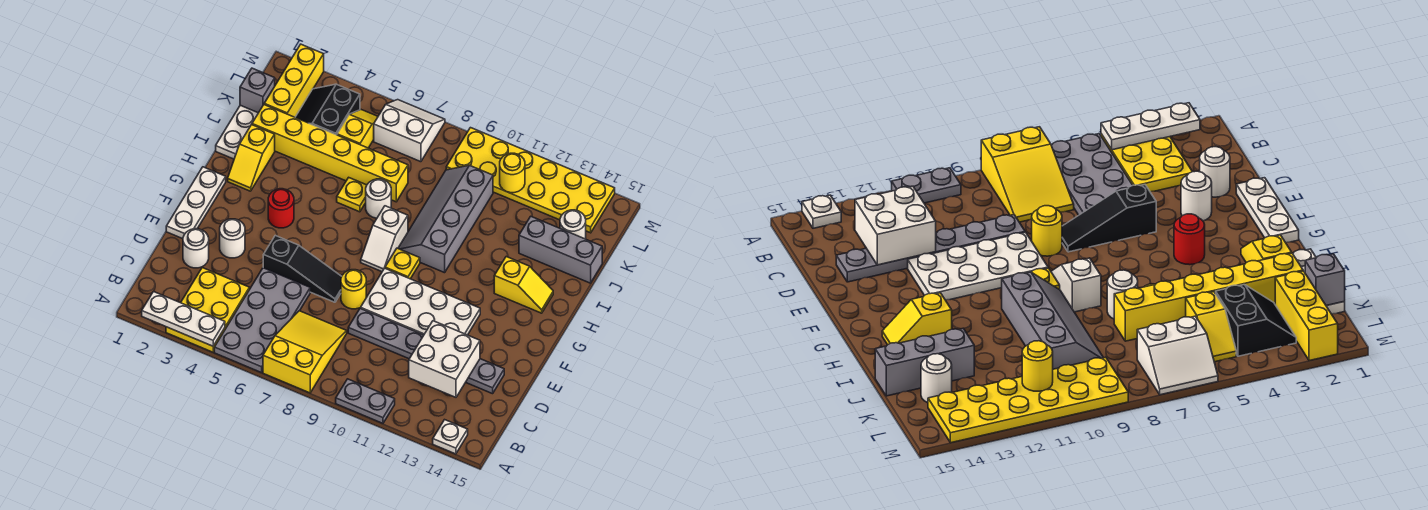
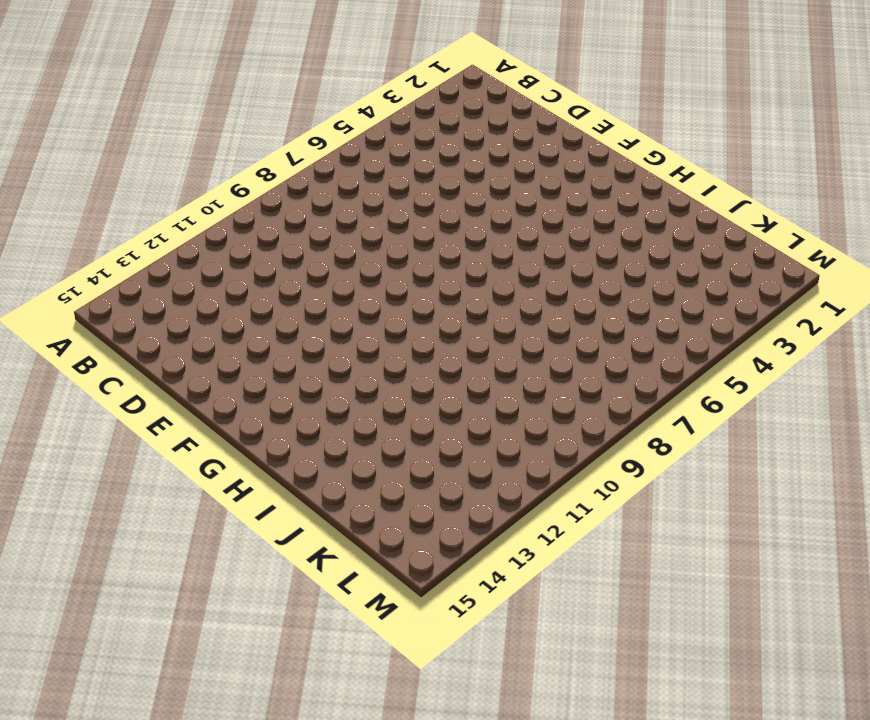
none -> yellow 2x3 plate [166,268,249,352]
none -> grey 2x4 plate [214,268,310,373]
none -> yellow 2x3 slope [263,311,347,393]
none -> grey 1x2 plate [336,379,395,423]

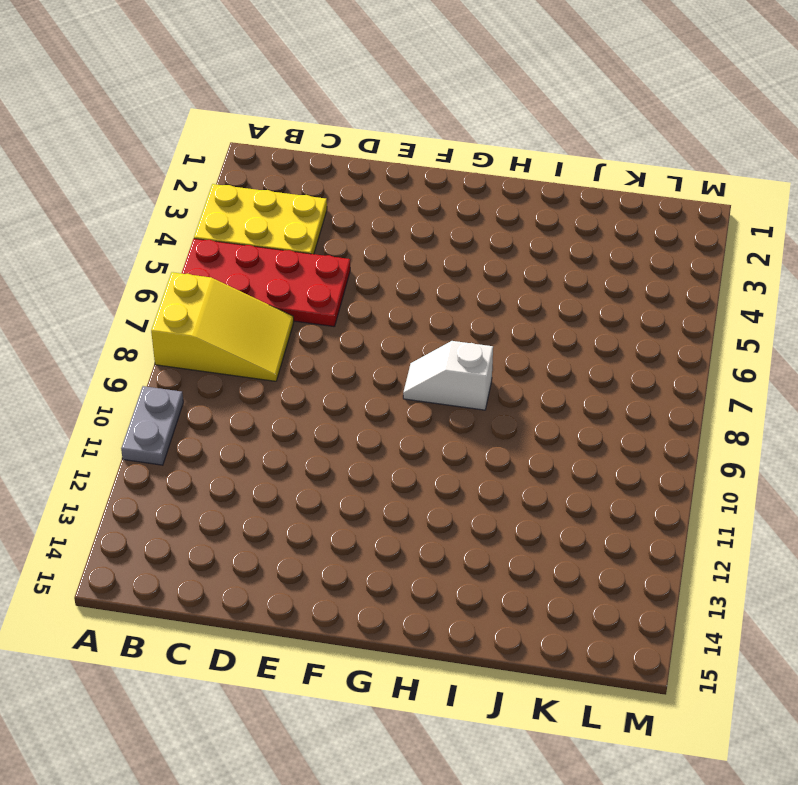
red 2x4 plate [182,239,350,327] -> grey 2x4 plate [214,268,310,373]
none -> white 1x1 plate [433,420,468,454]
none -> white 1x1 round brick [183,229,209,268]
none -> grey 1x6 plate [348,308,504,394]
none -> white 1x3 plate [166,167,226,239]

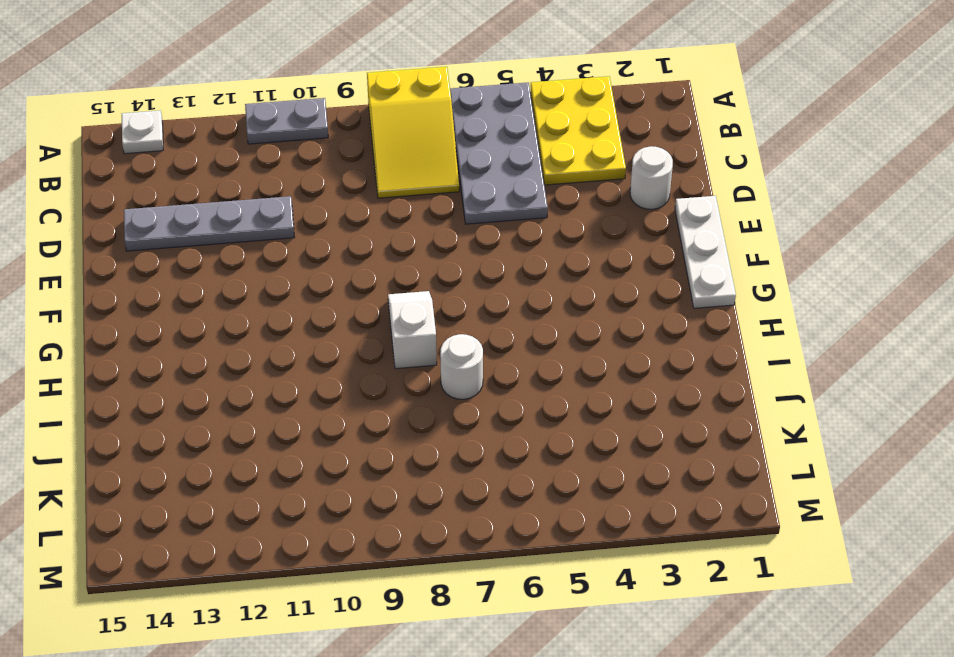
grey 1x4 plate [124,196,295,251] -> grey 1x6 plate [348,308,504,394]
none -> white 1x1 round brick [220,219,245,258]
none -> black 1x3 slope [263,236,342,302]
none -> yellow 1x1 round brick [341,270,366,309]
none -> white 2x4 plate [361,268,480,335]

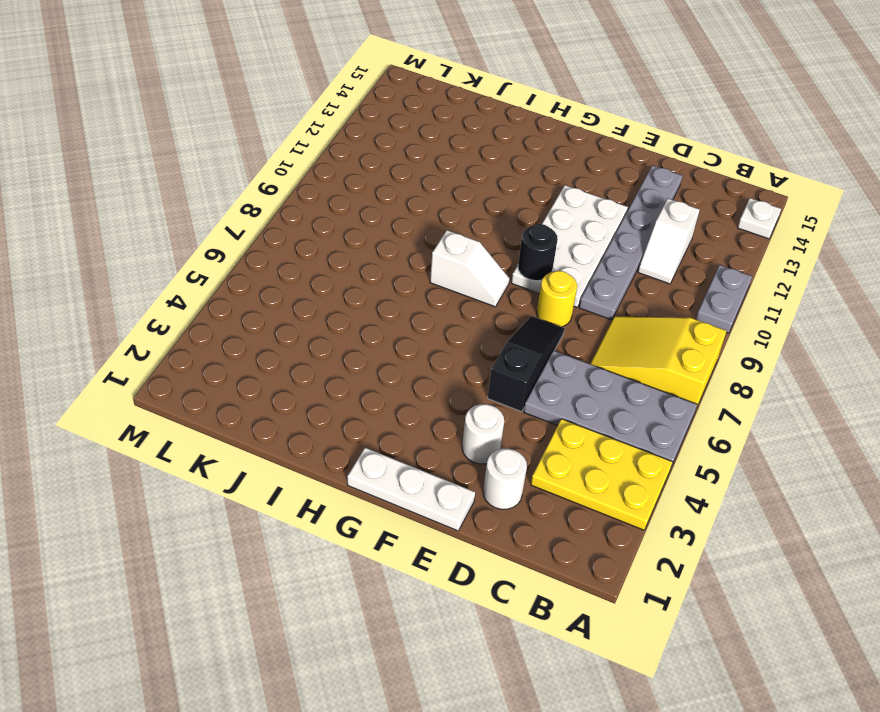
white 1x2 slope [638,199,700,284] -> none
black 1x1 round brick [518,224,558,281] -> none
none -> red 1x1 round brick [268,189,294,228]
none -> yellow 1x1 plate [385,248,420,279]
none -> yellow 1x2 slope [228,125,275,191]
none -> grey 2x4 slope [398,165,493,273]

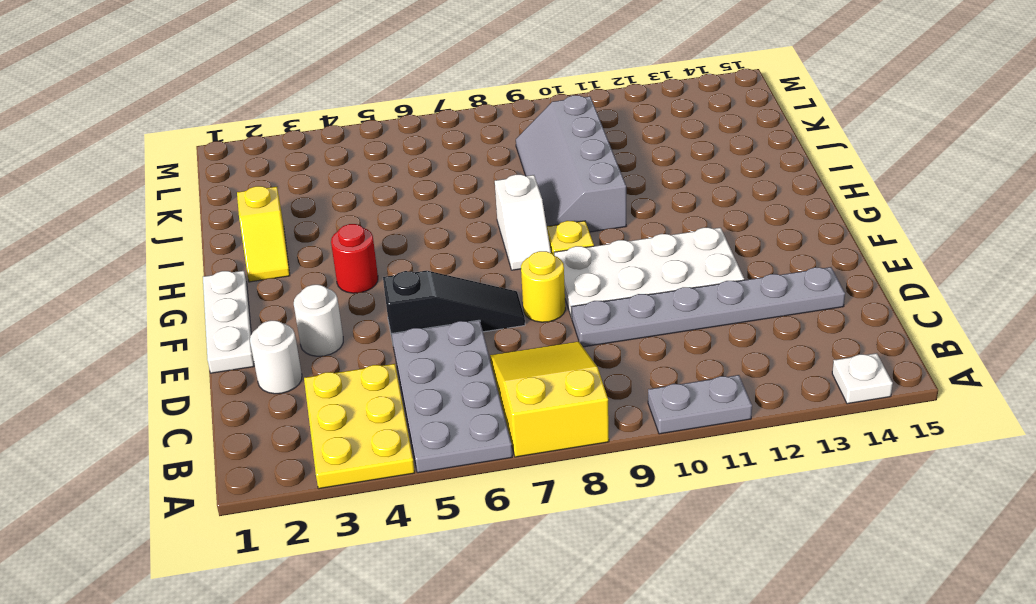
none -> yellow 1x2 slope [494,257,553,313]
none -> white 1x3 plate [216,105,258,159]
none -> yellow 1x1 plate [337,177,367,212]
none -> white 1x1 round brick [366,179,391,218]

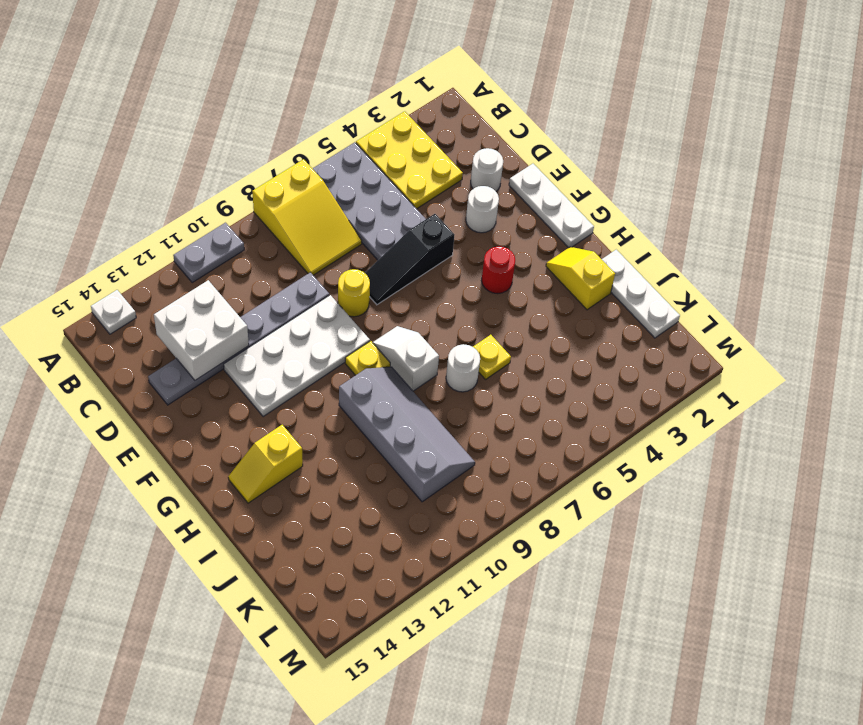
none -> yellow 1x6 brick [252,105,408,202]
none -> grey 1x3 brick [519,216,602,283]
none -> yellow 1x3 brick [264,44,324,117]
none -> black 2x2 slope [295,84,360,135]

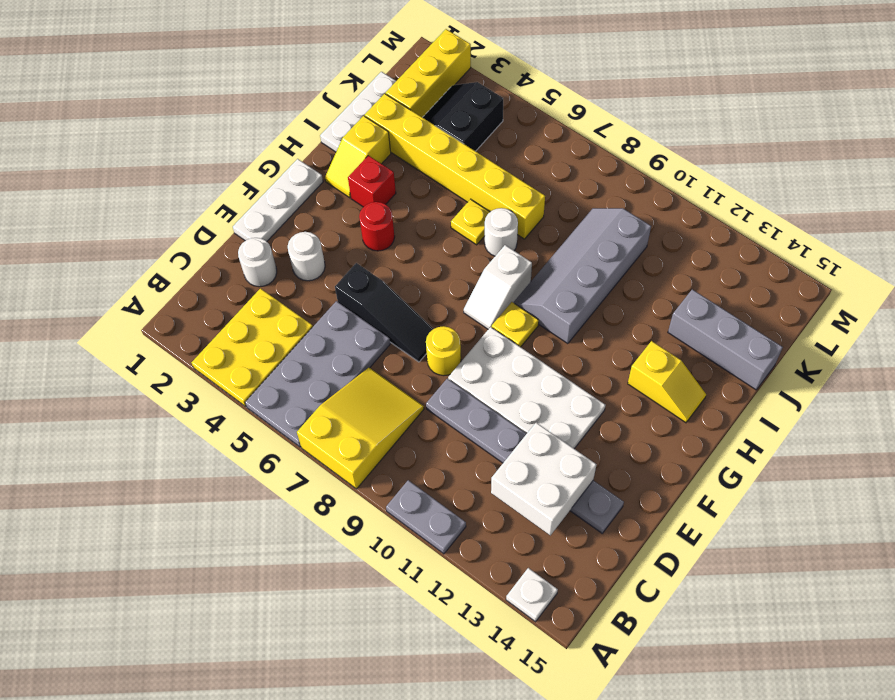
red 1x1 brick [348,156,396,207] -> none
none -> yellow 1x2 slope [337,110,378,148]
none -> white 1x1 round brick [560,210,586,239]
none -> white 2x2 slope [374,100,445,162]
none -> yellow 2x6 plate [446,128,615,233]

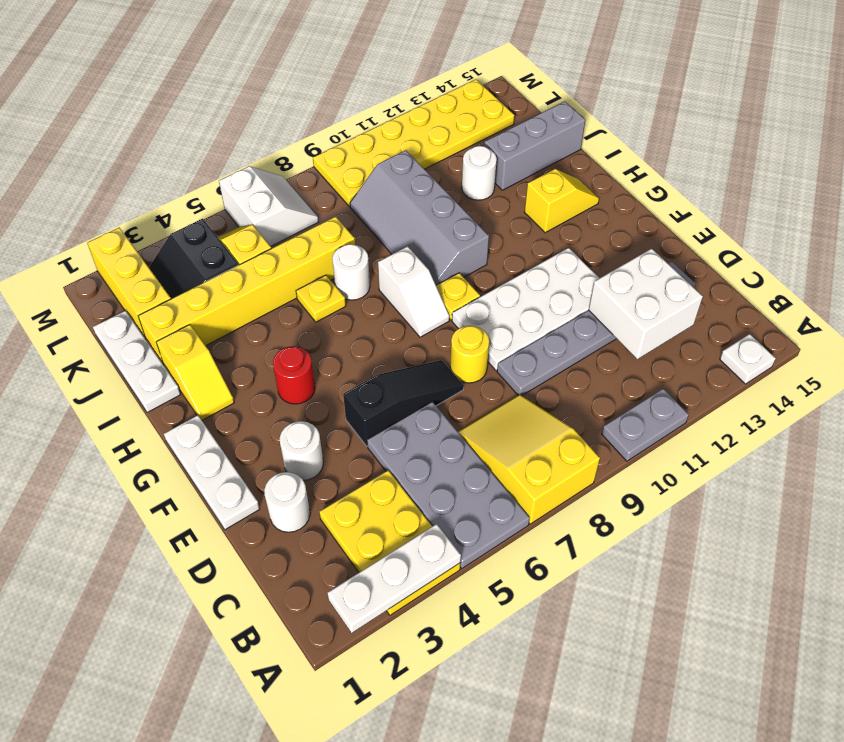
white 1x1 round brick [462,146,497,200] -> white 1x1 round brick moved to [560,210,586,239]
white 2x2 slope [219,166,318,246] -> white 2x2 slope turned to [374,100,445,162]
none -> grey 1x1 brick [240,68,275,113]
none -> yellow 1x1 round brick [500,153,525,193]

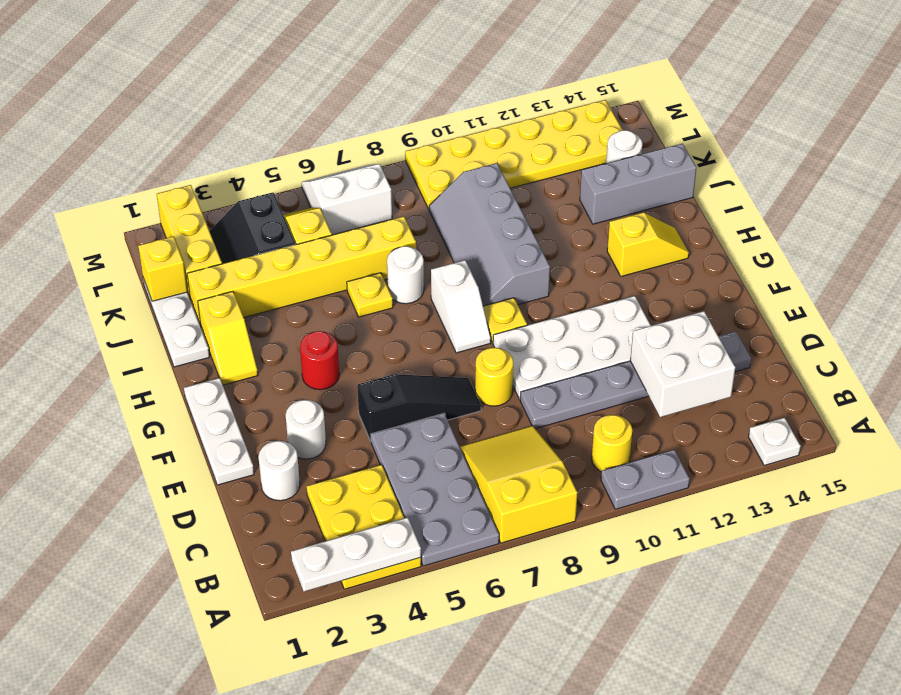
yellow 1x1 round brick [592,415,632,472] -> yellow 1x1 round brick moved to [500,153,525,193]
yellow 1x1 brick [138,236,187,301] -> grey 1x1 brick [240,68,275,113]

